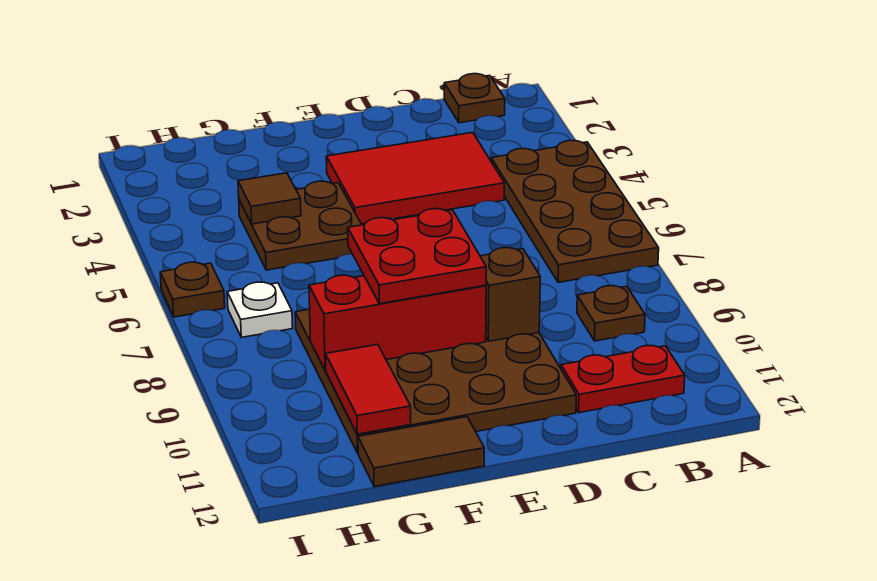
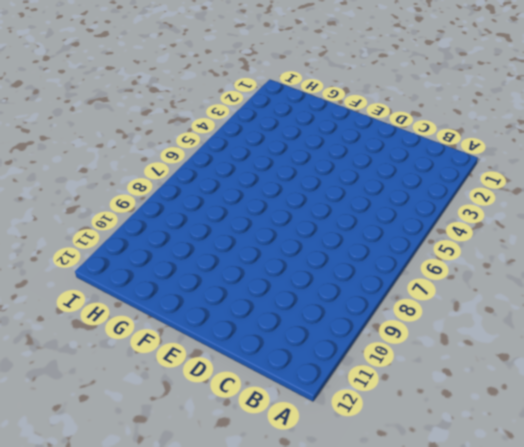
none -> brown 2x4 plate [491,140,659,282]
none -> brown 1x1 plate [444,74,505,123]
none -> brown 1x1 plate [577,285,645,341]

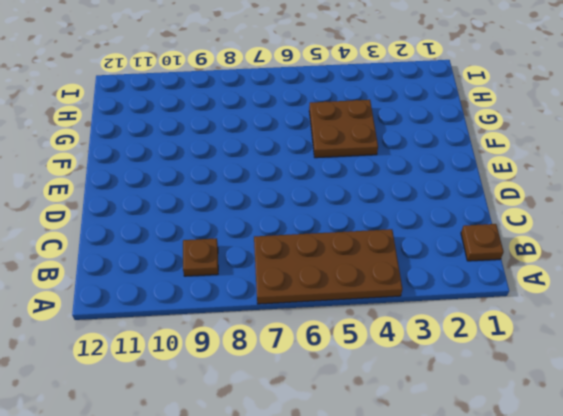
none -> red 1x2 plate [561,345,685,413]
none -> red 2x3 tile [326,132,504,224]
none -> brown 4x4 plate [295,309,576,453]

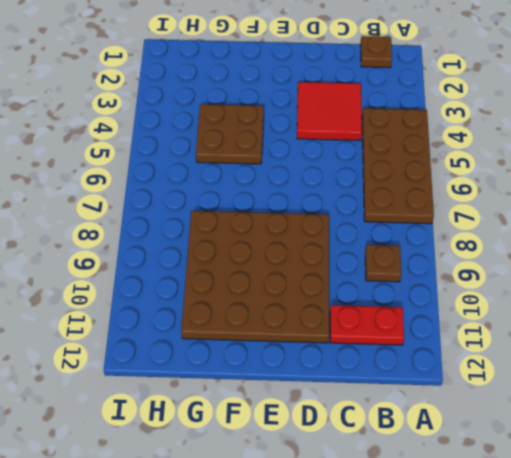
red 2x2 tile [297,82,362,141] -> red 2x3 tile [326,132,504,224]
none -> brown 1x2 tile [358,417,484,487]
none -> white 1x1 plate [227,282,293,337]
none -> brown 1x1 plate [160,262,225,317]

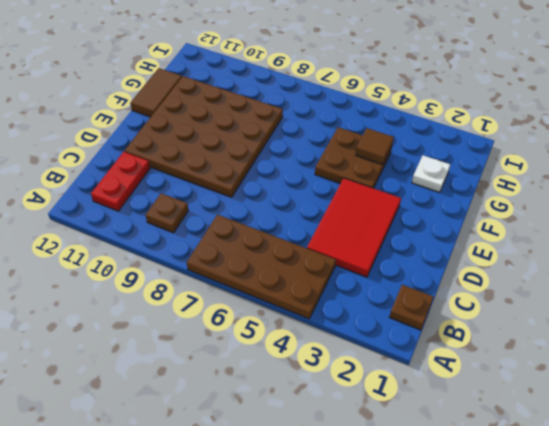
white 1x1 plate [412,155,450,192] -> white 1x1 plate moved to [227,282,293,337]
none -> brown 1x1 plate [160,262,225,317]
none -> brown 1x1 brick [480,248,540,341]
none -> red 1x3 brick [309,275,486,370]

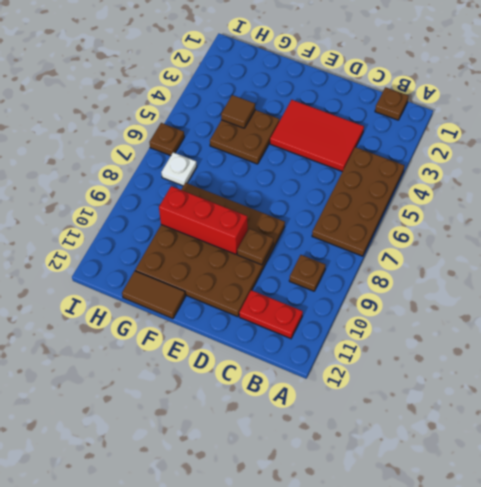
brown 1x1 plate [237,229,273,265] -> brown 1x1 brick [480,248,540,341]
none -> red 1x2 tile [325,344,411,434]
none -> red 2x2 plate [348,209,486,304]

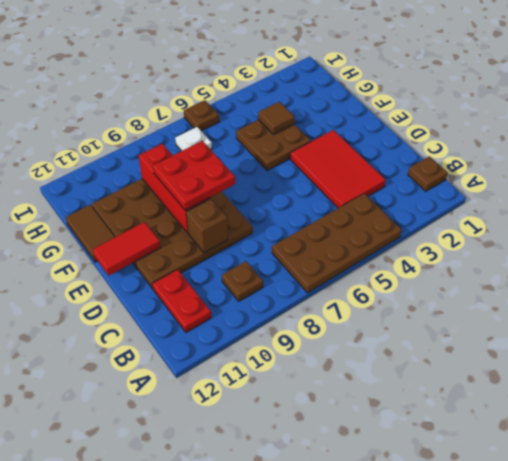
red 1x2 tile [93,222,161,275] -> red 1x2 tile moved to [325,344,411,434]

